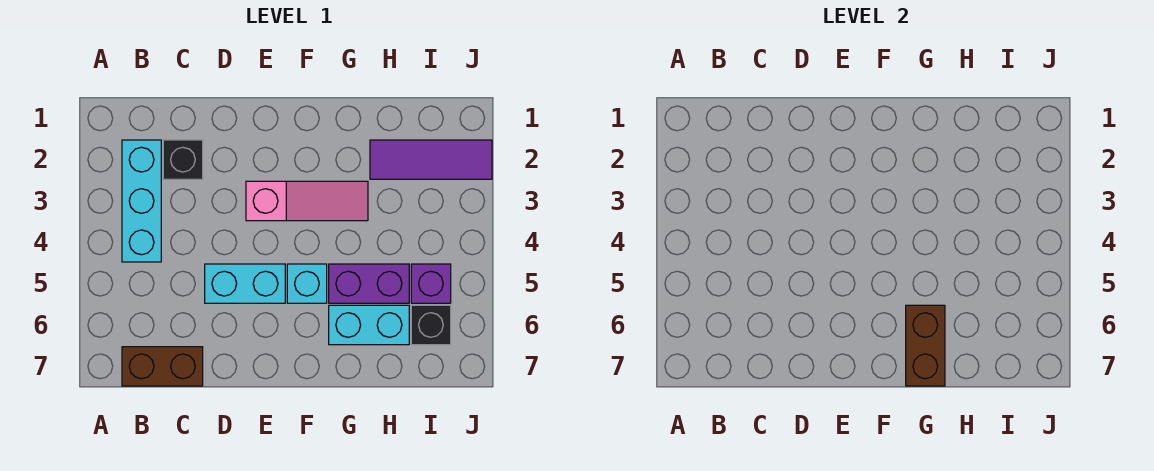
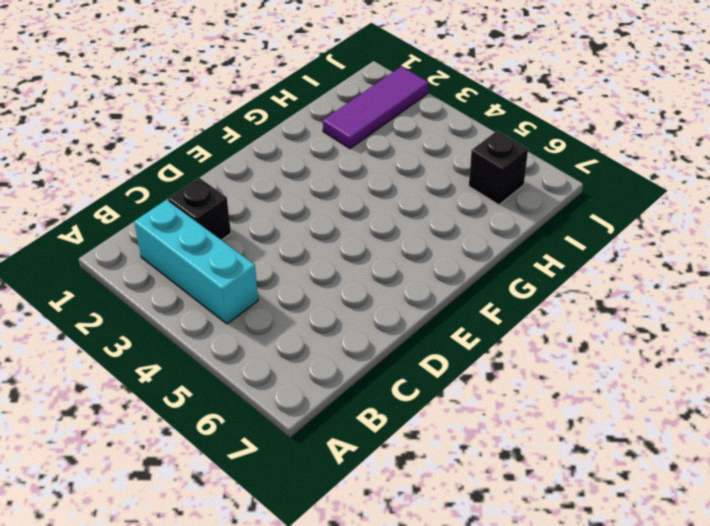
none -> brown 1x2 brick [122,347,203,386]
none -> cyan 1x2 brick [205,264,285,303]
none -> pink 1x3 slope [246,181,368,221]

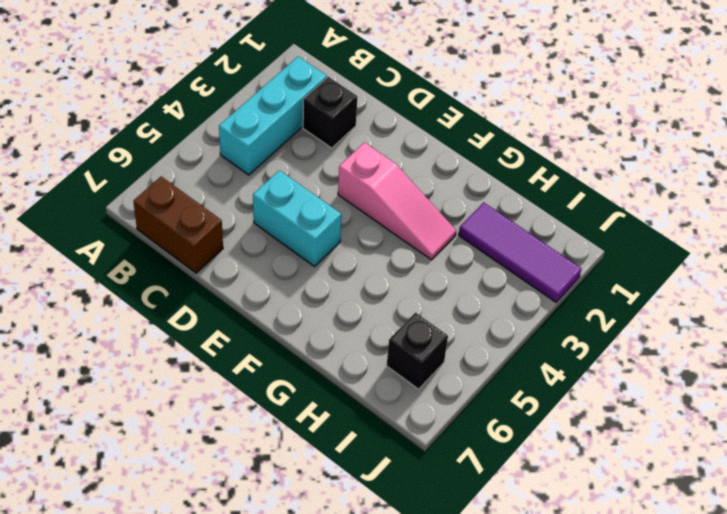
none -> cyan 1x1 brick [287,264,327,303]
none -> purple 1x2 brick [329,264,409,303]
none -> cyan 1x2 brick [329,305,409,345]

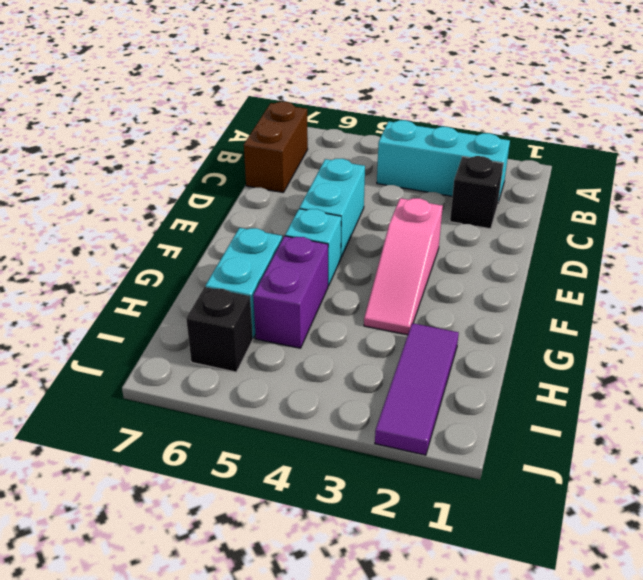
none -> purple 1x1 brick [411,264,451,303]
none -> brown 1x2 brick [906,305,945,386]

